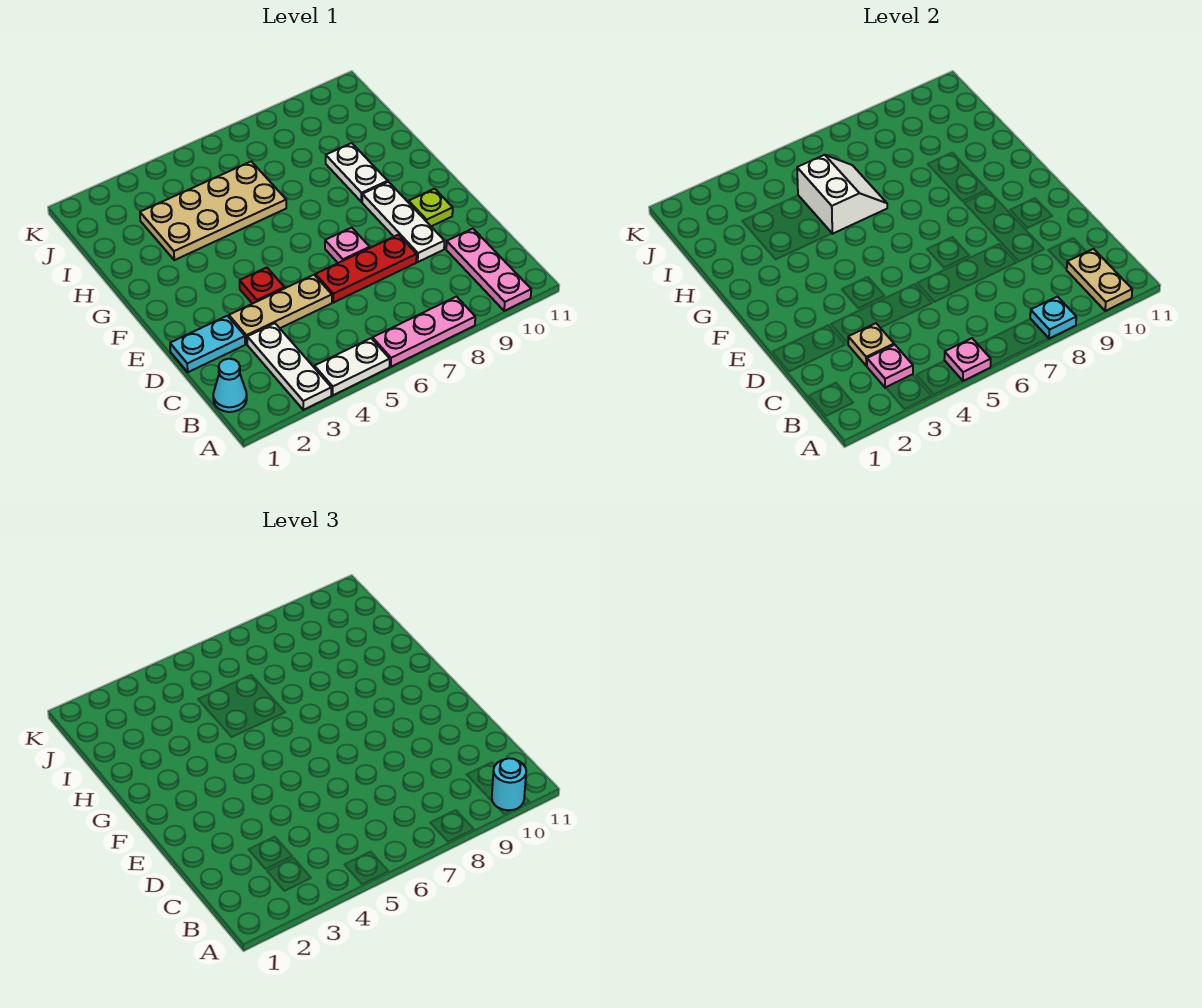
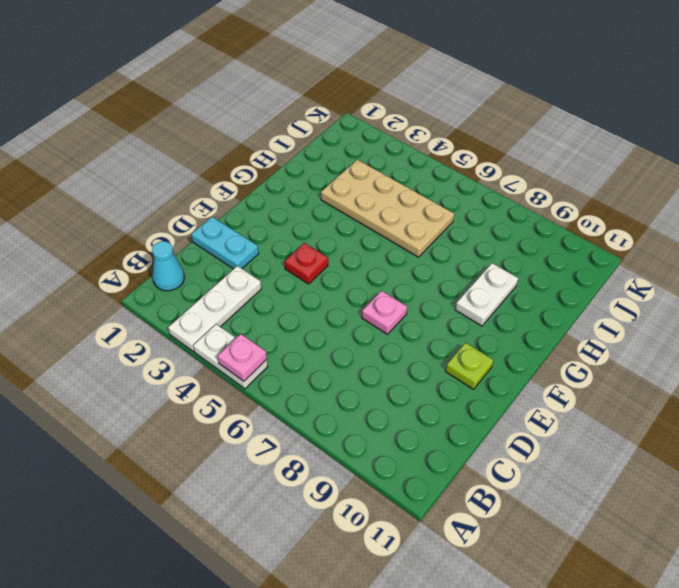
none -> pink 1x3 plate [372,297,475,367]
none -> pink 1x3 plate [446,229,531,311]
none -> tan 1x3 plate [229,275,332,344]

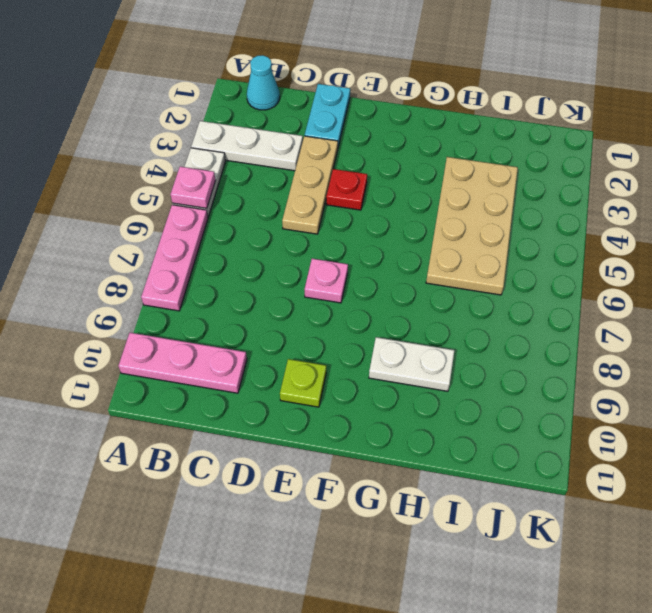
none -> red 1x3 plate [315,235,417,303]
none -> white 1x3 plate [362,182,444,262]
none -> cyan 1x1 plate [1030,297,1076,339]

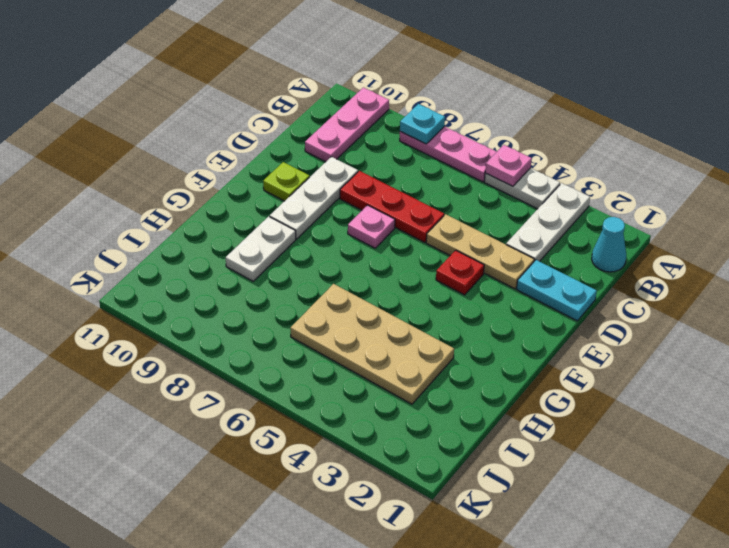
none -> tan 1x2 plate [1066,249,1132,311]
none -> pink 1x1 plate [867,345,913,388]
none -> tan 1x1 plate [848,323,894,366]

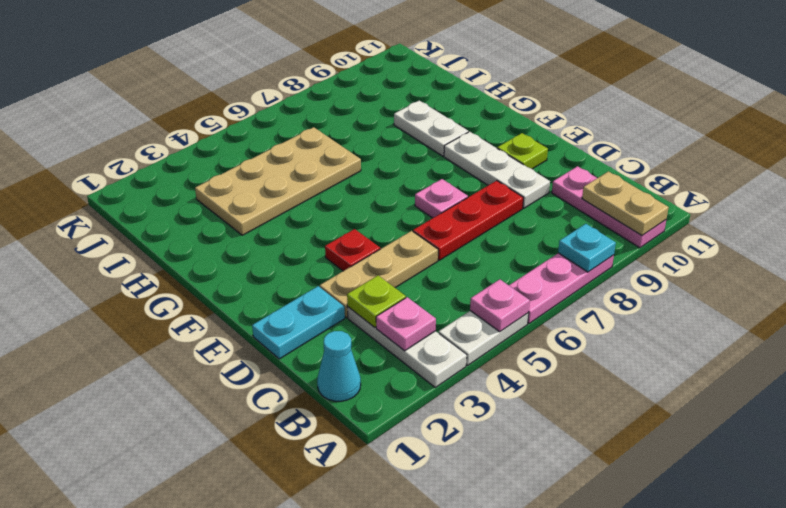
lime 1x1 plate [347,276,406,327] -> tan 1x1 plate [848,323,894,366]
none -> white 2x2 slope [797,155,887,234]
none -> cyan 1x1 round brick [492,758,526,810]

